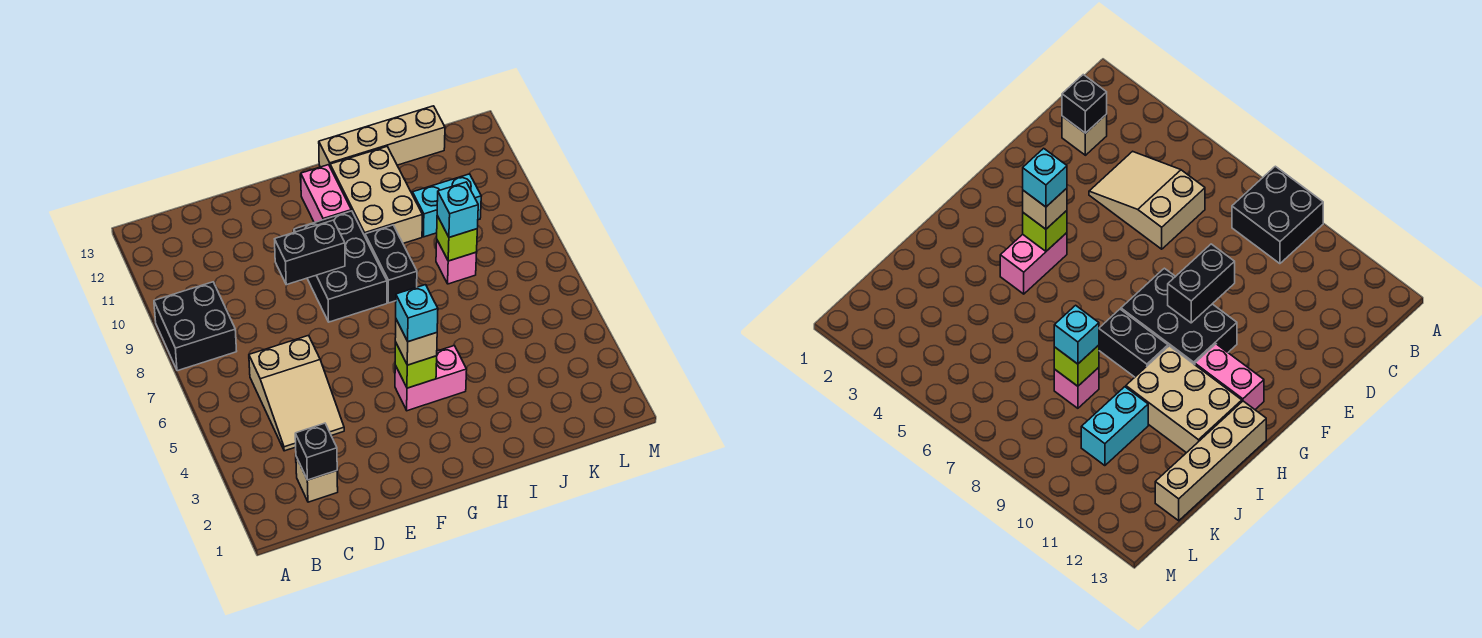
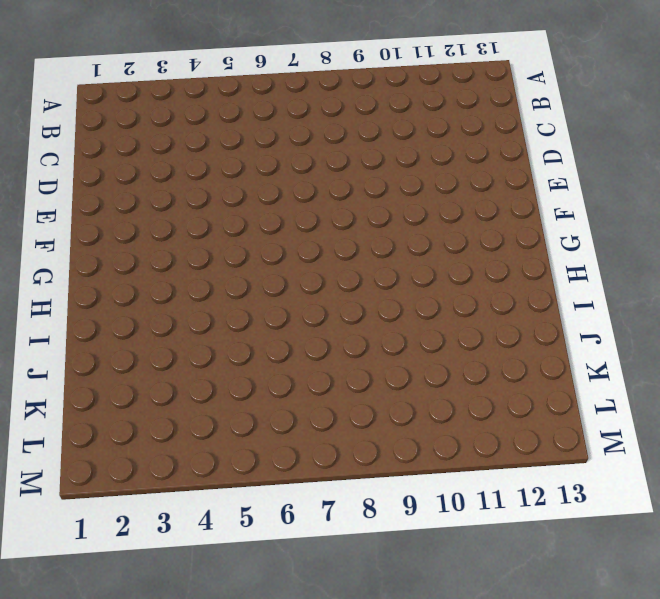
none -> black 2x2 brick [154,282,237,371]
none -> tan 1x1 brick [296,457,338,502]
none -> tan 2x3 slope [249,336,344,451]

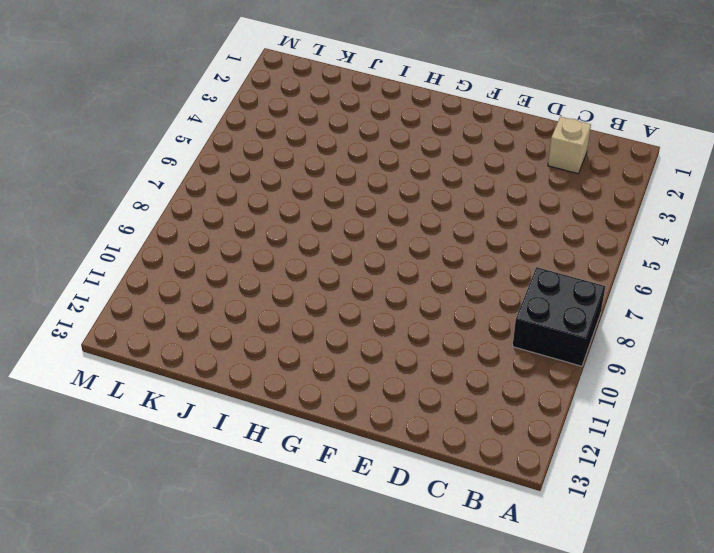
none -> tan 2x3 slope [249,336,344,451]
none -> black 2x3 brick [294,211,387,322]
none -> pink 1x2 brick [395,346,467,411]

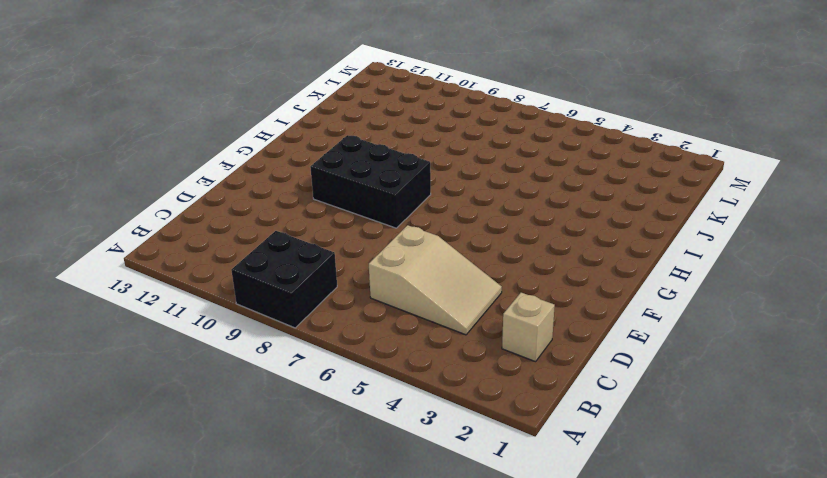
none -> pink 1x2 brick [395,346,467,411]
none -> pink 1x2 brick [301,165,351,223]
none -> black 1x2 brick [365,225,417,303]

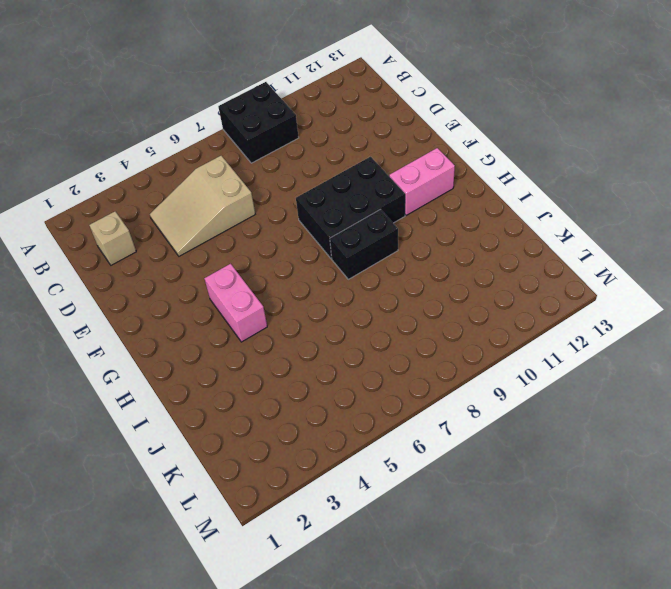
none -> tan 2x3 brick [330,147,422,243]
none -> tan 1x4 brick [319,106,445,167]
none -> pink 1x1 brick [436,240,477,284]

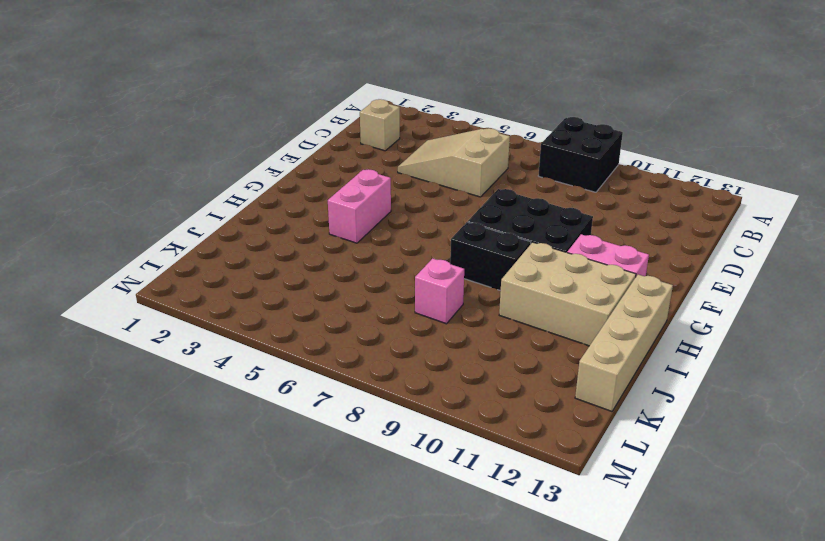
none -> cyan 1x2 brick [412,174,481,237]
none -> black 1x1 brick [295,423,337,480]
none -> black 1x2 brick [275,220,345,285]

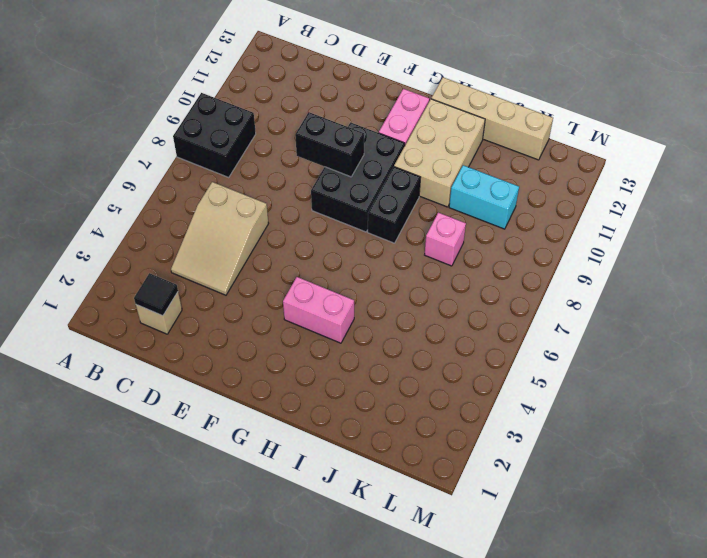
black 1x1 tile [134,273,178,316] -> black 1x1 brick [295,423,337,480]
none -> lime 1x1 brick [395,342,437,388]
none -> lime 1x1 brick [437,216,477,261]
none -> tan 1x1 brick [395,320,437,365]

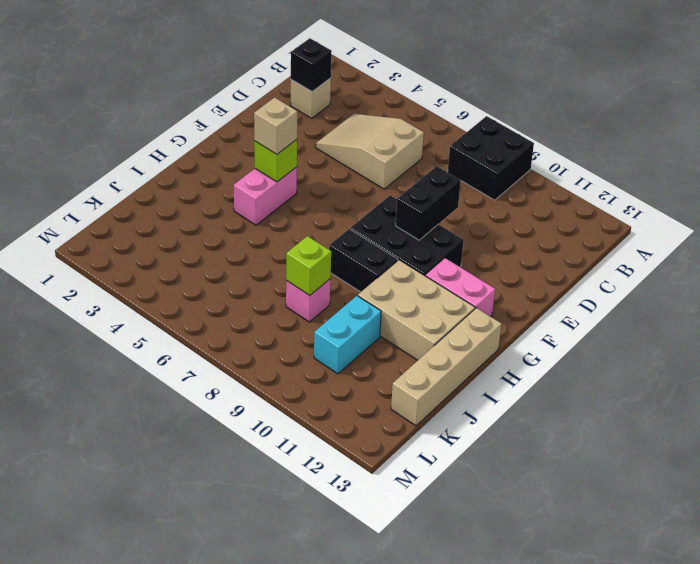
none -> cyan 1x1 brick [437,182,478,237]
none -> cyan 1x1 brick [396,285,438,342]

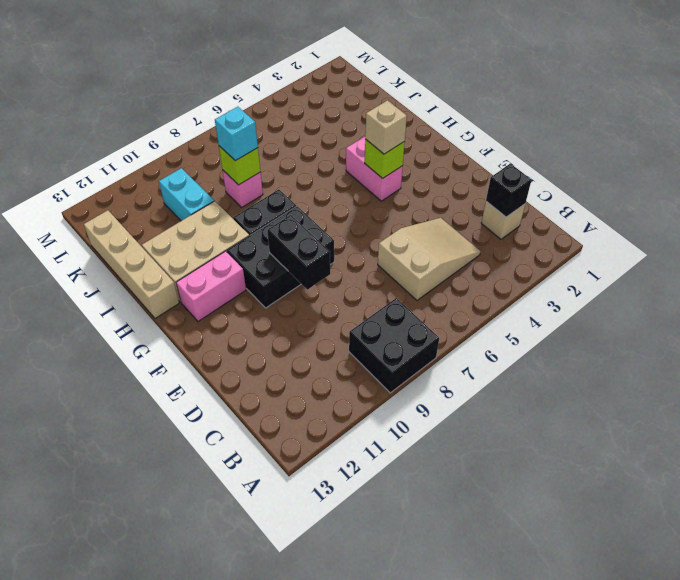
none -> cyan 1x1 brick [396,285,438,342]

